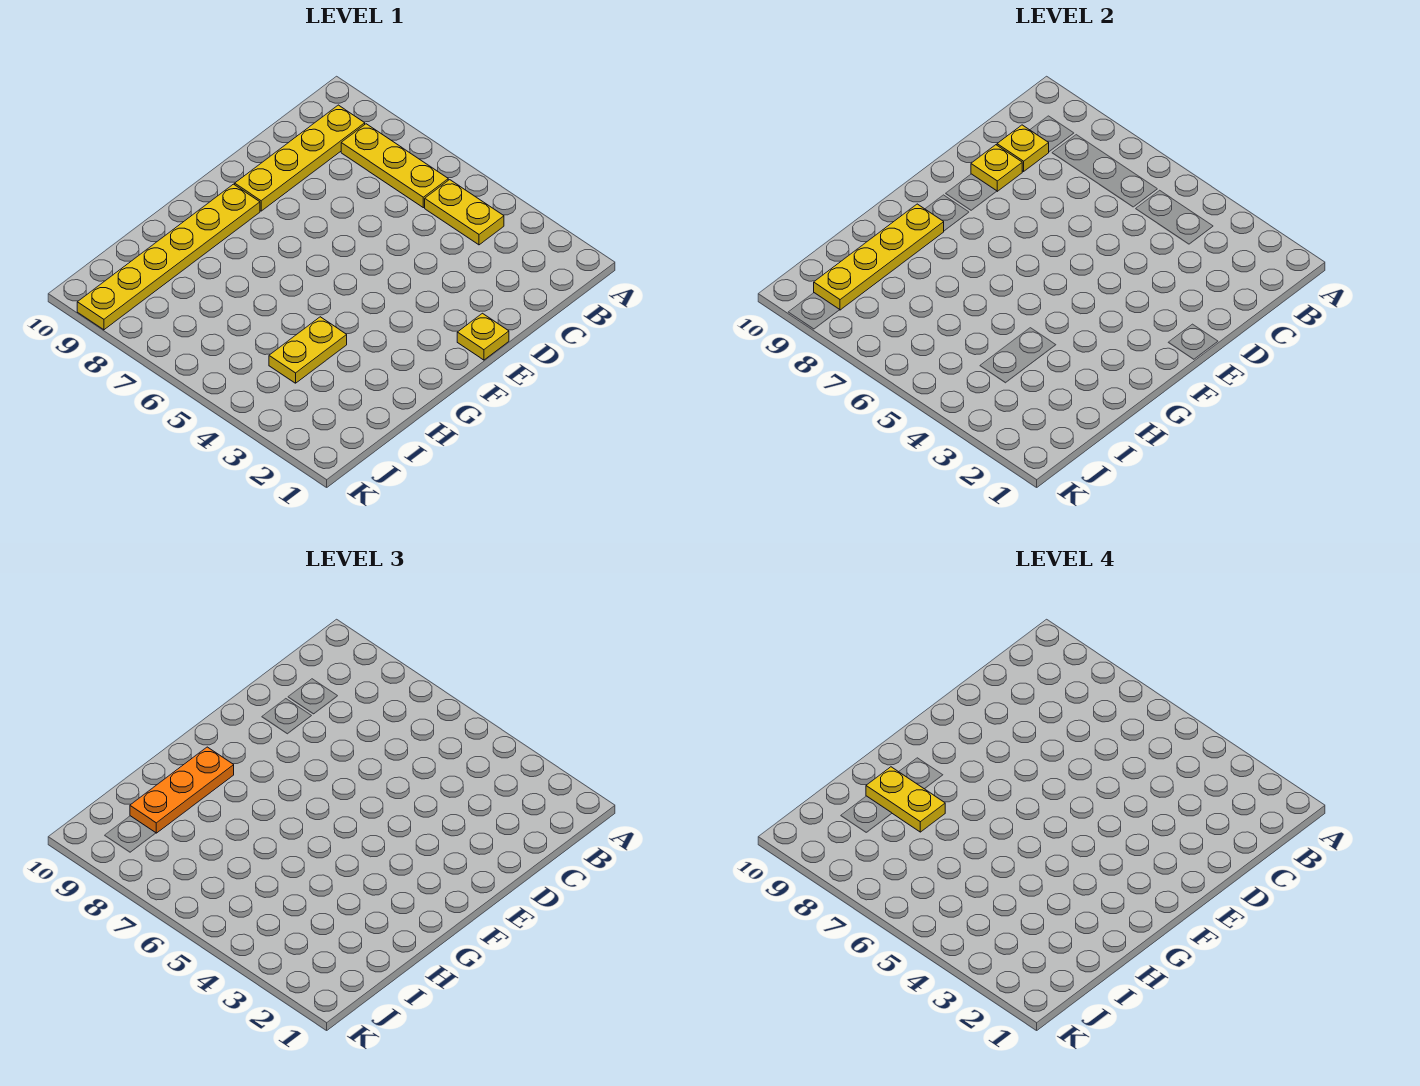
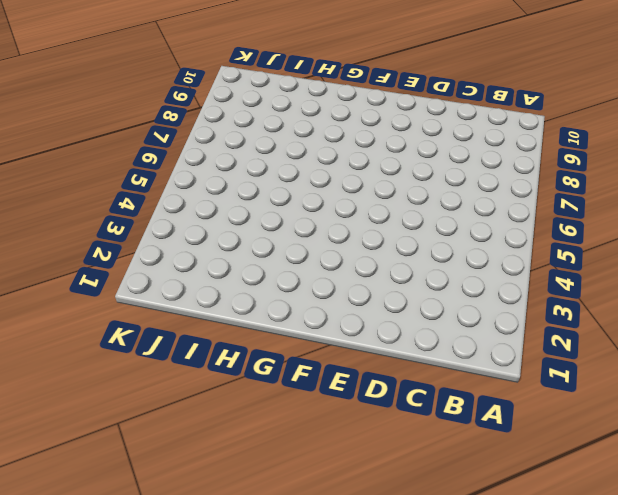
none -> yellow 1x2 plate [425,180,504,245]
none -> yellow 1x3 plate [341,124,448,208]

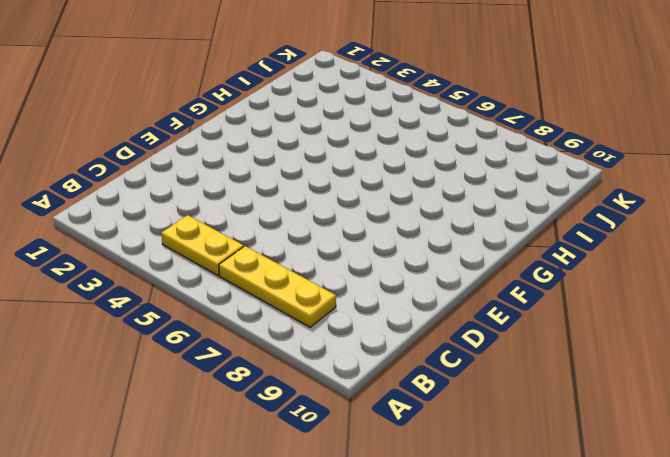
none -> yellow 1x4 plate [235,105,365,211]
none -> yellow 1x1 plate [457,313,509,360]

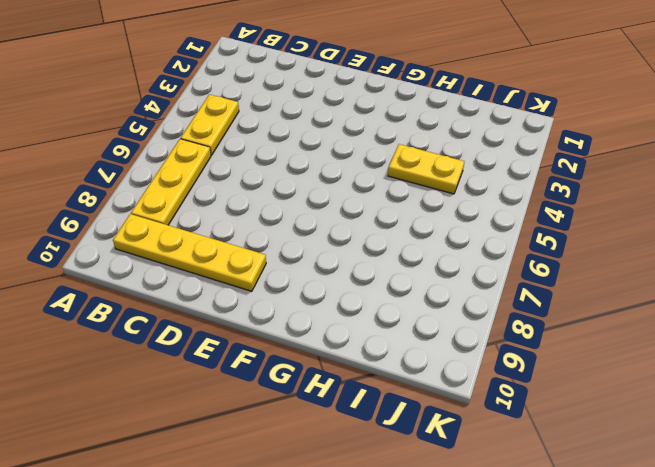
none -> yellow 1x1 plate [457,313,509,360]
none -> yellow 1x6 plate [77,184,260,330]

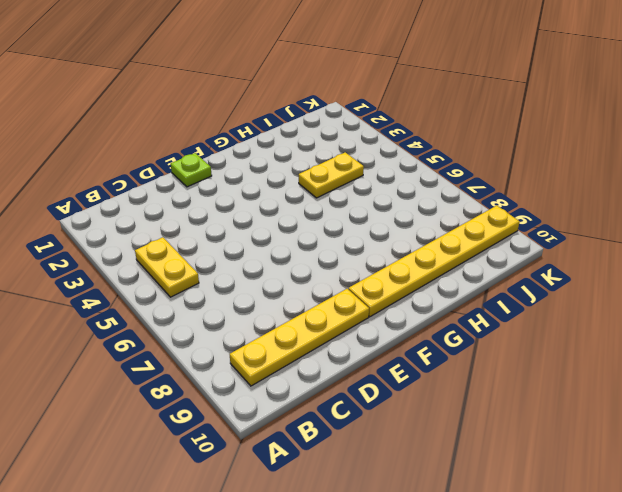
lime 1x1 plate [171,153,212,187] -> yellow 1x1 plate [457,313,509,360]
none -> yellow 1x3 plate [341,124,448,208]
none -> yellow 1x1 plate [997,125,1049,172]

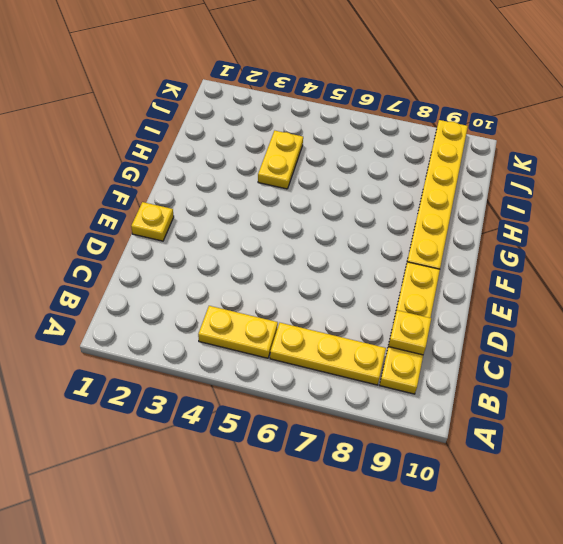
none -> yellow 1x1 plate [971,145,1022,191]
none -> yellow 1x4 plate [814,204,944,310]

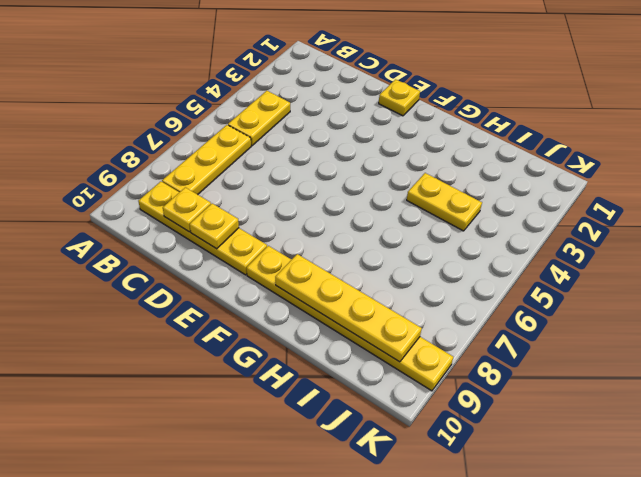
none -> orange 1x3 plate [130,747,234,833]
none -> yellow 1x2 plate [866,767,945,832]

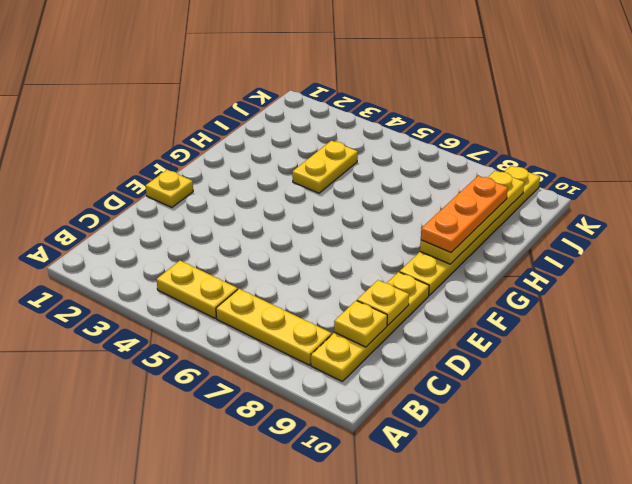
none -> yellow 1x2 plate [866,767,945,832]

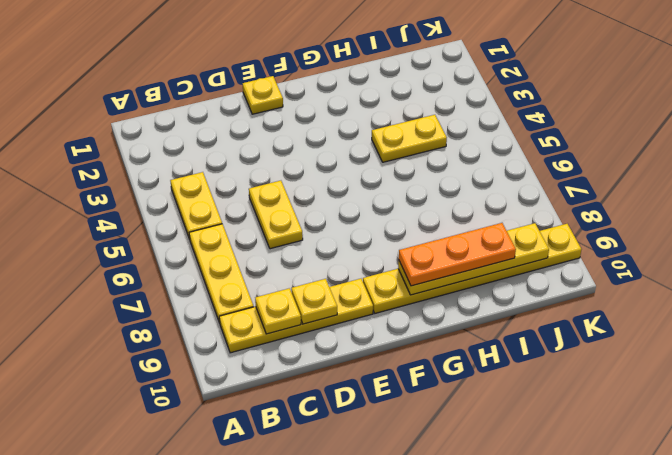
yellow 1x2 plate [249,181,303,249] -> yellow 1x2 plate moved to [866,767,945,832]

